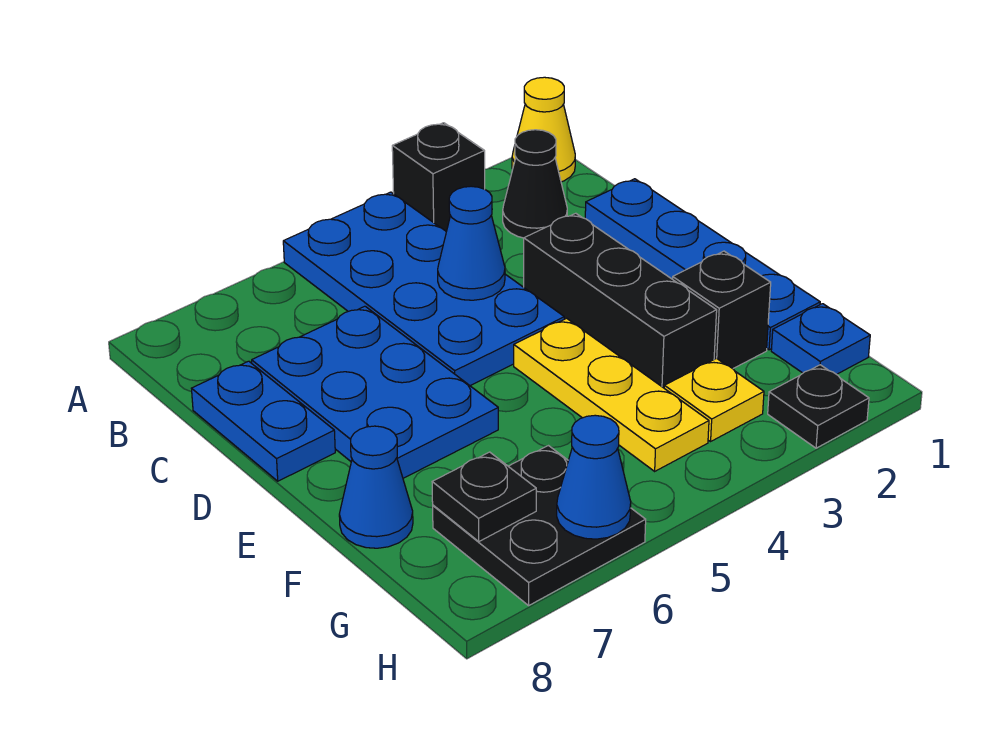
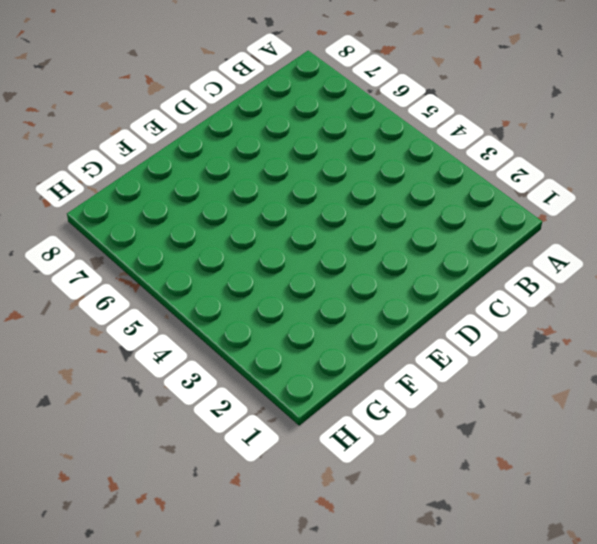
none -> yellow 1x1 cone [512,77,575,182]
none -> black 1x1 brick [392,123,485,232]
none -> blue 2x4 plate [283,192,564,386]

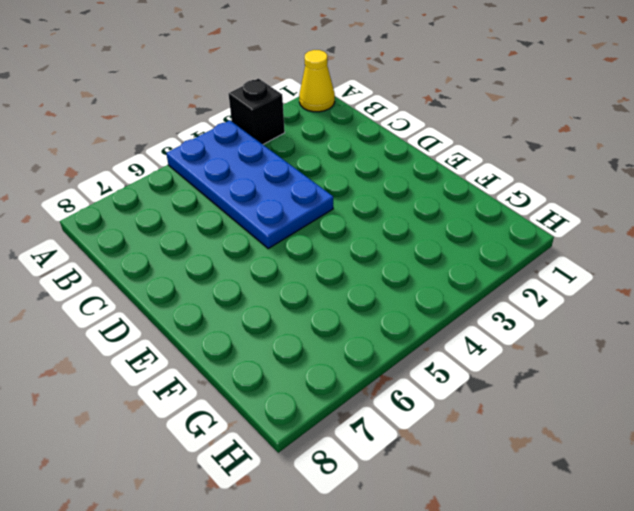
none -> black 1x1 cone [503,130,567,238]
none -> blue 1x4 plate [585,179,820,350]
none -> blue 2x3 plate [252,306,498,478]

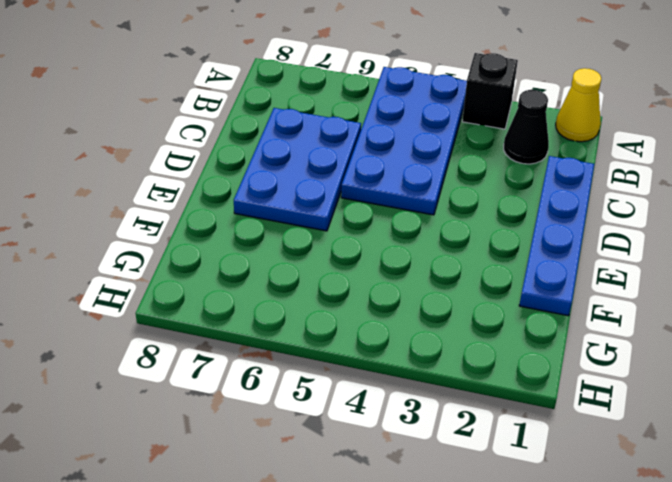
none -> blue 1x2 plate [192,361,335,481]
none -> black 1x3 brick [524,213,717,388]
none -> yellow 1x3 plate [514,318,709,471]

